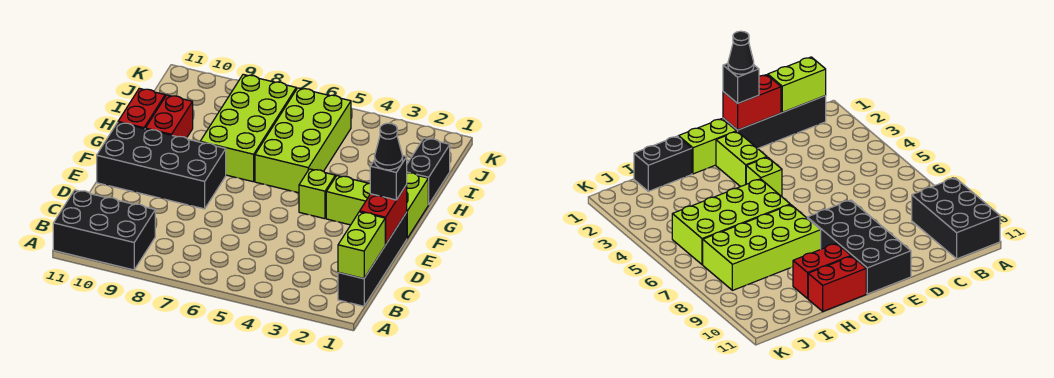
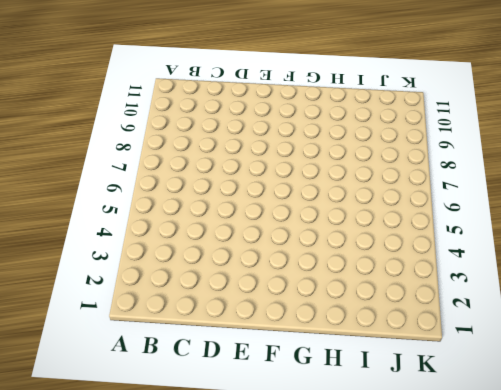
none -> black 2x3 brick [53,190,155,270]
none -> black 1x4 brick [338,213,407,306]
none -> black 2x4 brick [97,122,226,209]

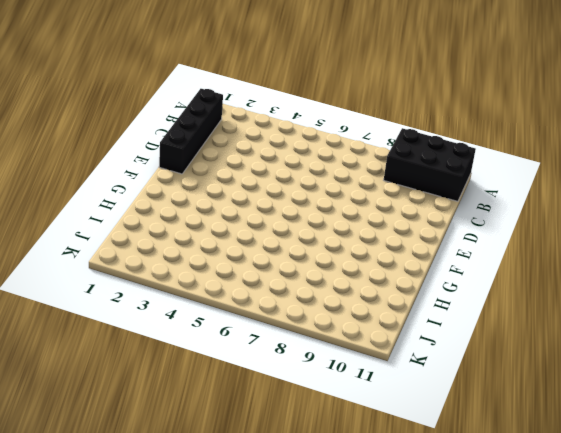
none -> black 2x4 brick [97,122,226,209]
none -> lime 1x2 brick [406,173,429,238]
none -> lime 1x2 brick [326,176,370,225]

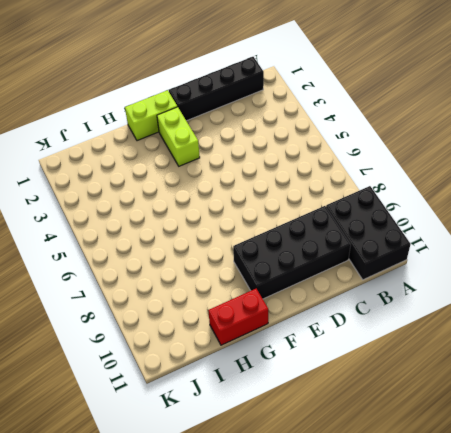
black 2x4 brick [233,206,351,299] -> black 2x4 brick turned to [97,122,226,209]
none -> lime 1x1 brick [299,169,335,219]
none -> lime 2x4 brick [255,88,351,193]
none -> lime 2x4 brick [200,75,296,182]

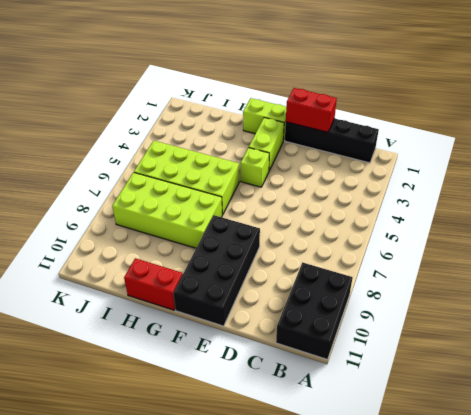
none -> red 1x2 brick [145,95,193,138]
none -> black 1x2 brick [407,138,450,204]
none -> lime 1x2 brick [338,212,386,279]

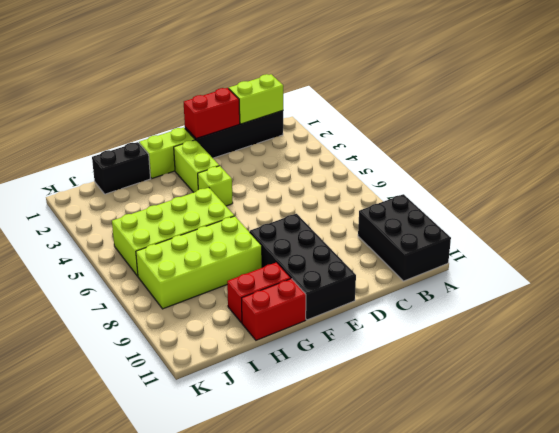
none -> black 1x1 brick [370,155,407,200]
none -> black 1x1 cone [375,123,403,170]

